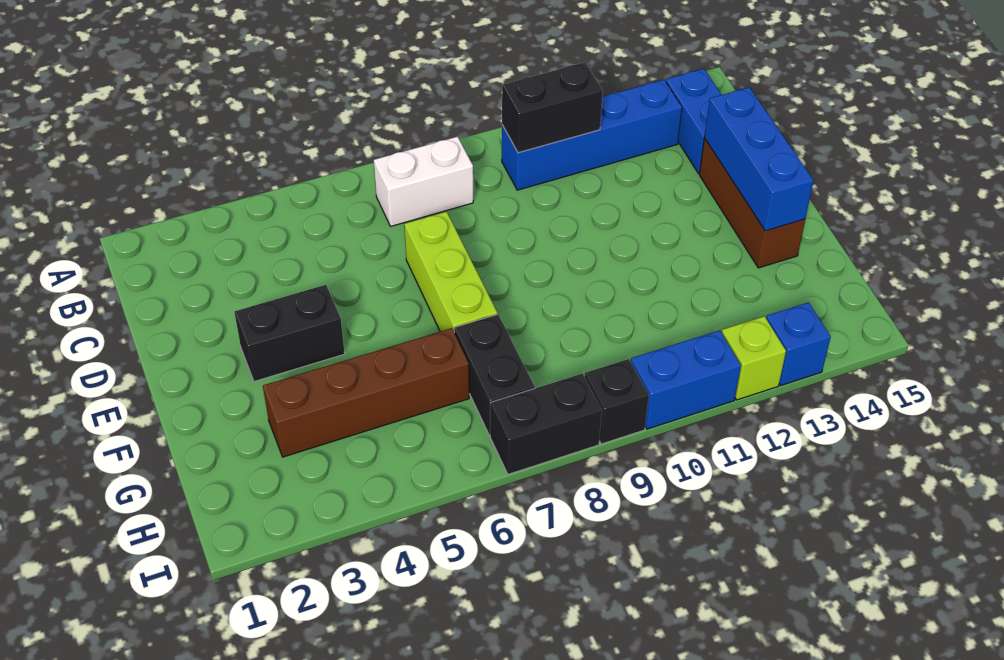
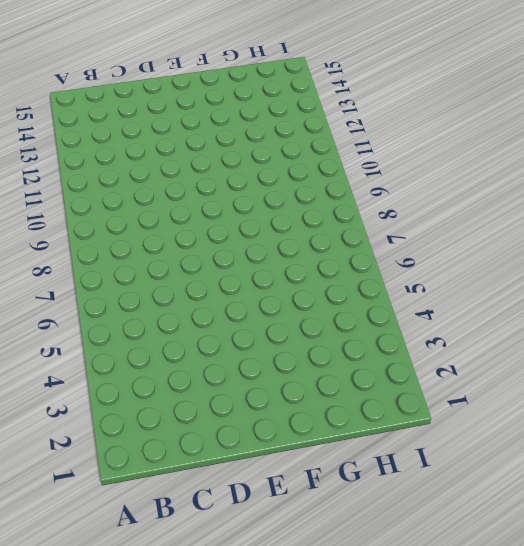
none -> white 1x2 brick [374,137,473,226]
none -> blue 1x4 brick [502,80,682,190]
none -> blue 1x2 brick [666,69,722,174]

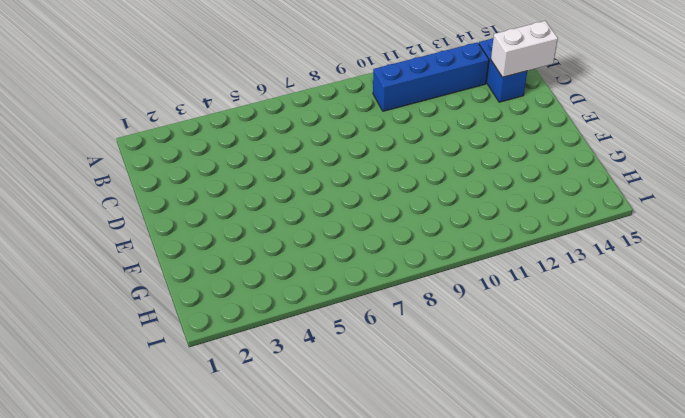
white 1x2 brick [491,21,558,77] -> white 1x2 brick moved to [374,137,473,226]
none -> lime 1x3 brick [404,212,497,332]
none -> brown 1x3 brick [699,138,805,268]
none -> black 1x2 brick [234,285,345,381]

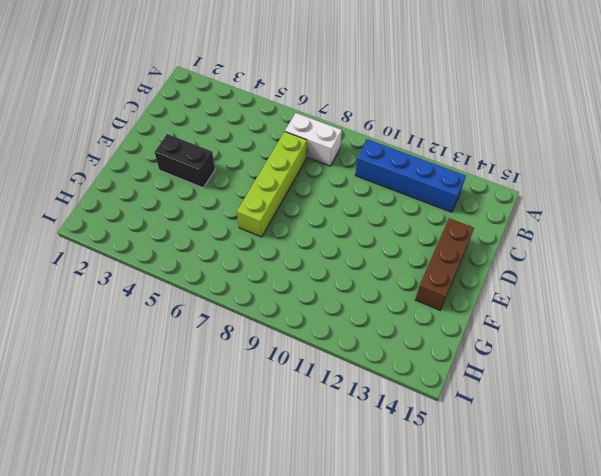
lime 1x4 brick [237,132,307,237] -> lime 1x3 brick [404,212,497,332]
none -> blue 1x2 brick [666,69,722,174]
none -> brown 1x4 brick [263,328,469,457]
none -> black 1x2 brick [454,314,535,436]

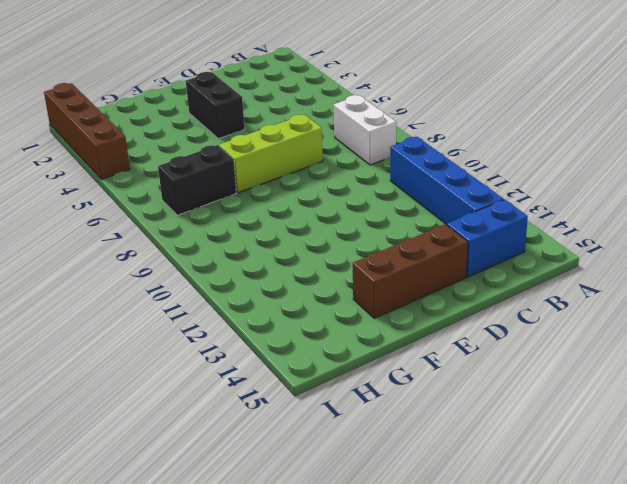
brown 1x4 brick [44,83,130,179] -> brown 1x4 brick moved to [263,328,469,457]
none -> black 1x2 brick [490,374,602,474]
none -> black 1x1 brick [585,359,649,444]
none -> blue 1x2 brick [631,330,741,429]

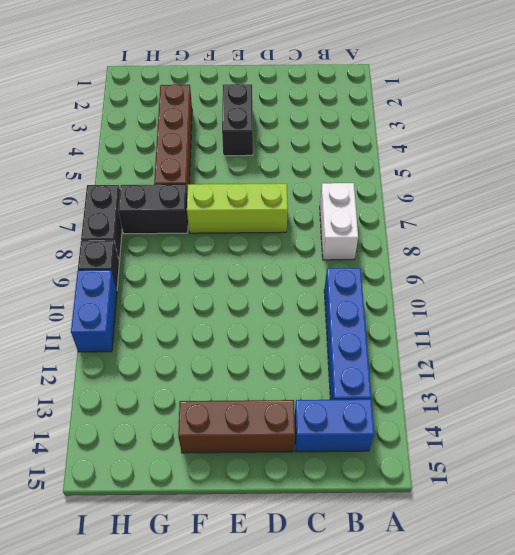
none -> lime 1x1 brick [722,316,786,400]
none -> blue 1x1 brick [766,302,831,385]
none -> black 1x2 brick [502,62,603,153]

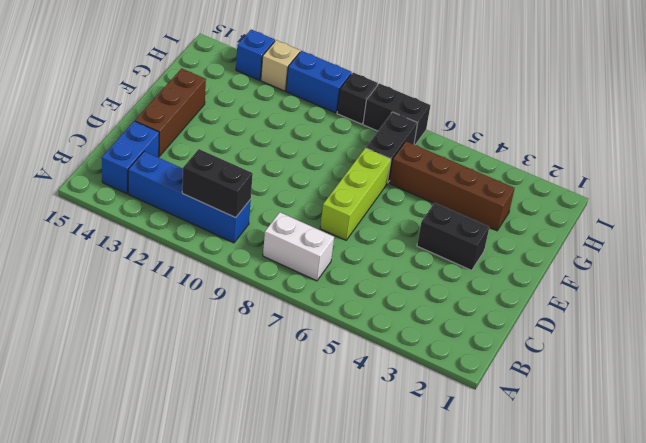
tan 1x1 brick [261,40,300,91] -> lime 1x1 brick [722,316,786,400]
none -> blue 1x3 brick [704,87,813,231]

